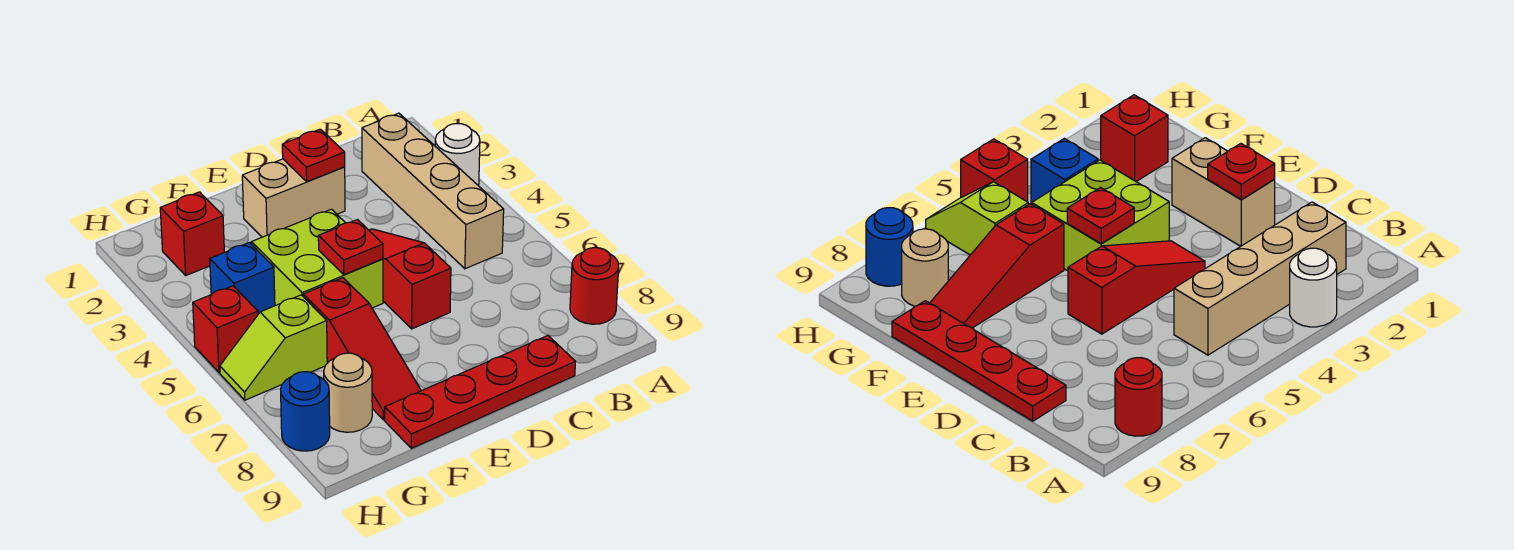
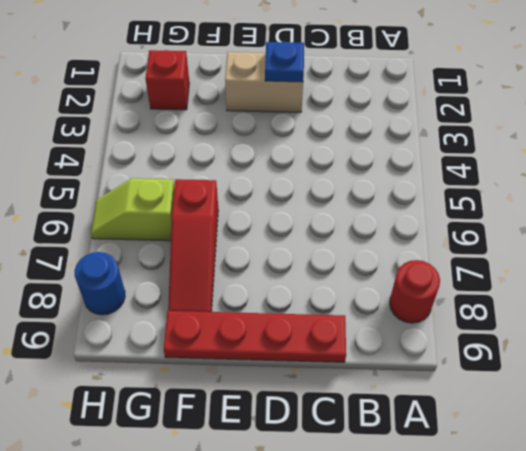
blue 1x1 plate [265,42,304,82] -> red 1x1 plate [282,129,345,181]
none -> white 1x1 round brick [435,124,480,186]
none -> tan 1x4 brick [362,113,504,269]
none -> red 1x3 slope [369,229,451,329]

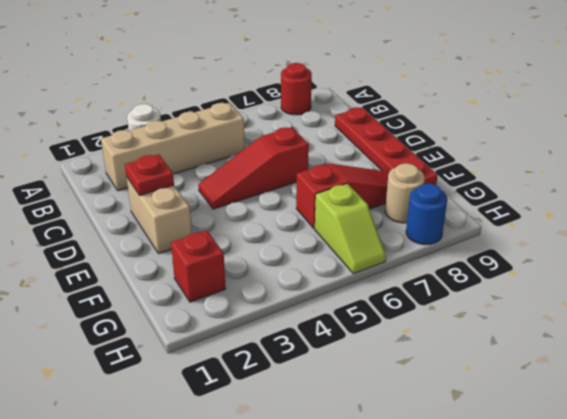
none -> lime 2x2 brick [252,209,383,308]
none -> blue 1x1 brick [210,243,275,314]
none -> red 1x1 brick [193,286,258,373]

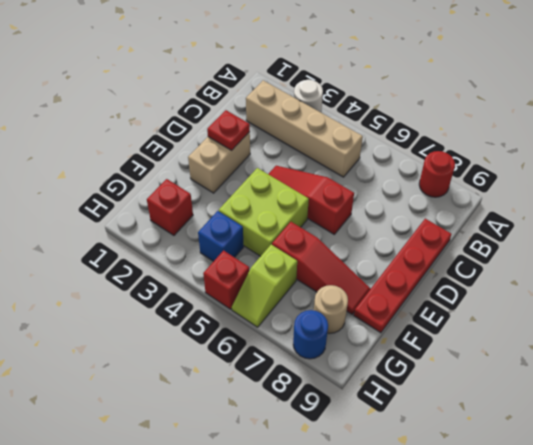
none -> red 1x1 plate [318,220,383,275]

